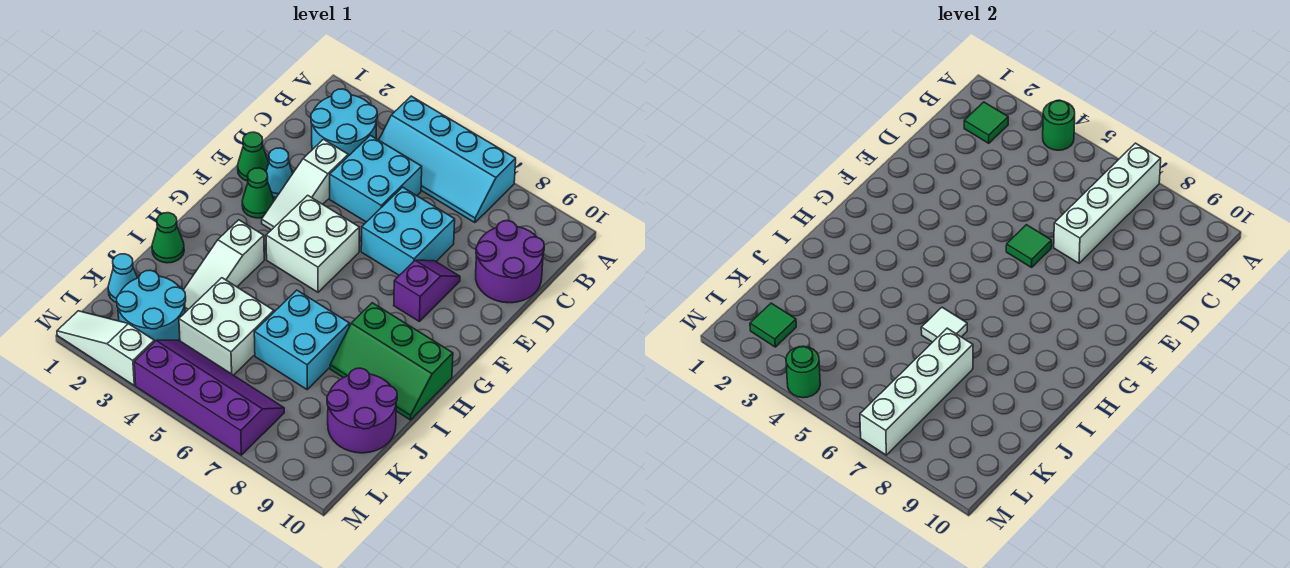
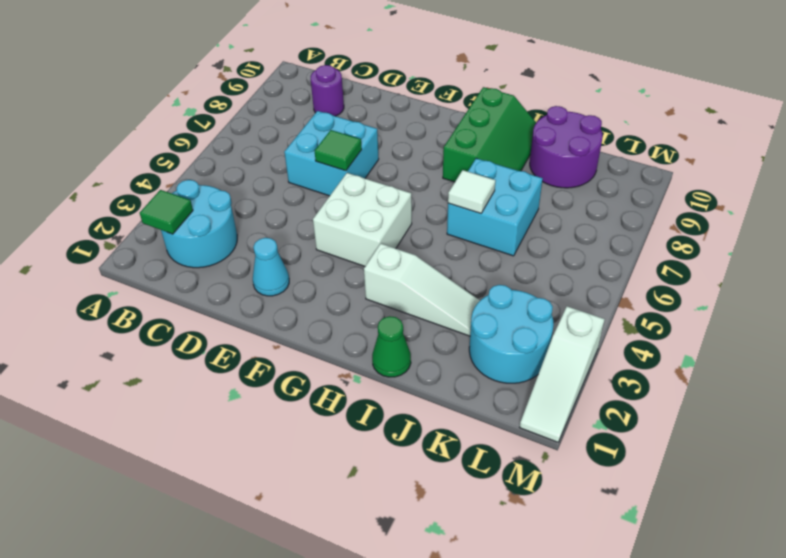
purple 1x1 round brick [311,65,344,116] -> purple 2x2 round brick [476,221,544,303]
none -> cyan 2x4 slope [379,96,516,223]
none -> cyan 2x2 brick [330,135,422,222]
none -> white 1x3 slope [262,139,348,230]

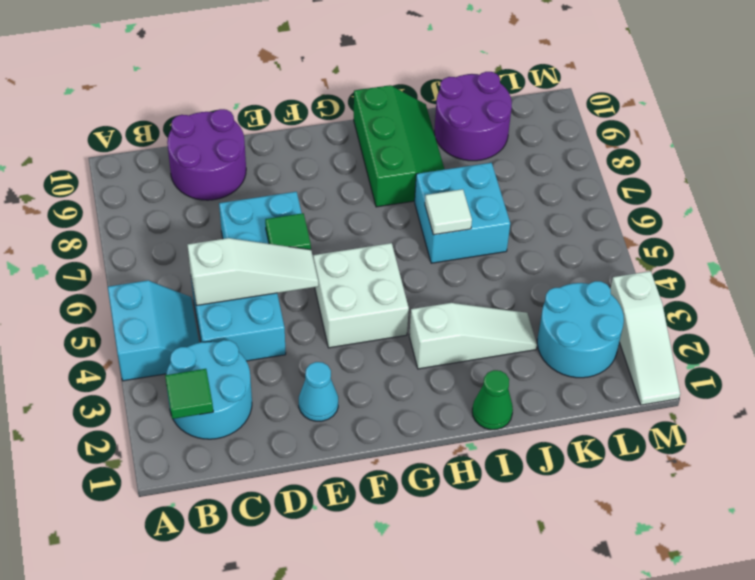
cyan 2x2 slope [108,280,199,381] -> cyan 2x4 slope [379,96,516,223]
white 1x3 slope [188,238,318,306] -> white 1x3 slope moved to [262,139,348,230]
none -> green 1x1 cone [238,132,269,181]
none -> purple 1x2 slope [394,260,460,321]
none -> green 1x1 cone [242,168,274,218]

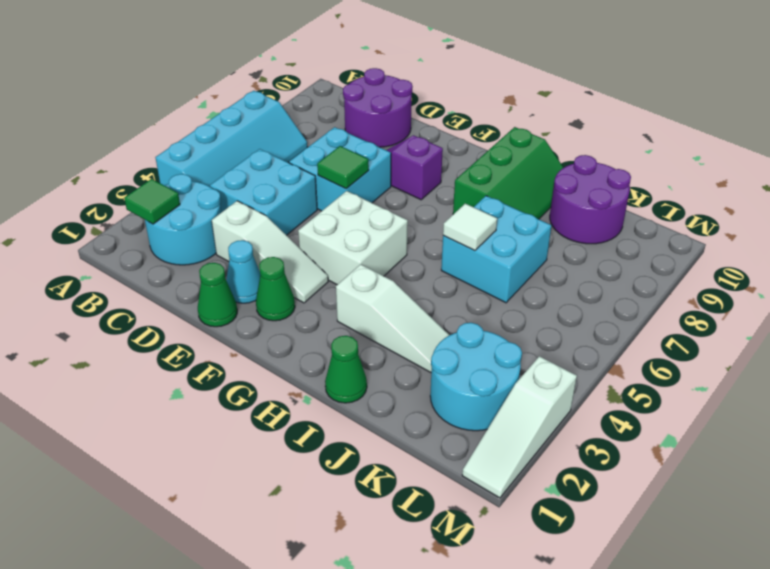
none -> white 2x2 brick [179,278,274,375]
none -> cyan 1x1 cone [108,254,137,303]
none -> purple 2x4 slope [134,340,284,455]

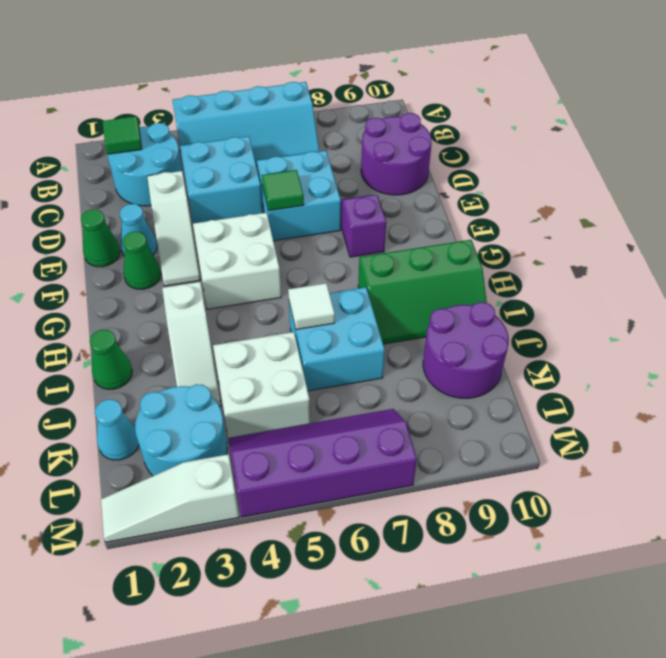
none -> green 1x1 round brick [1043,101,1075,150]
none -> white 1x4 brick [1054,143,1161,263]
none -> white 1x4 brick [860,328,973,455]

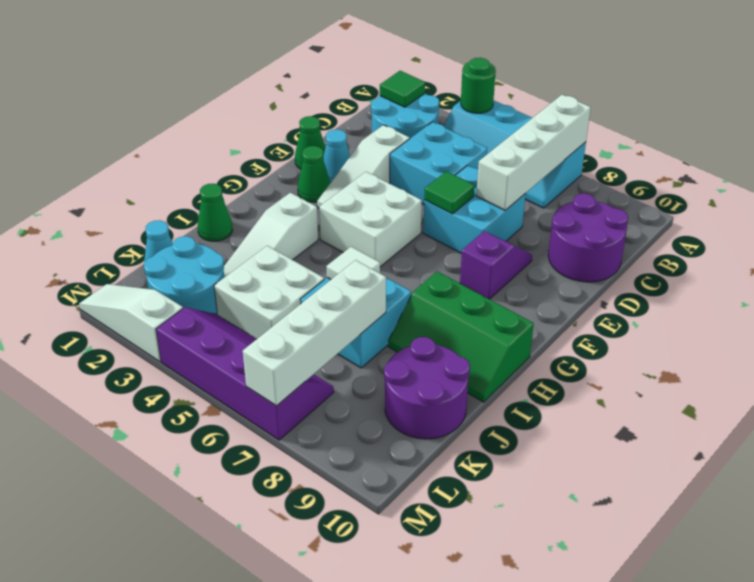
none -> green 1x1 tile [750,303,796,347]
none -> green 1x1 round brick [786,346,820,398]

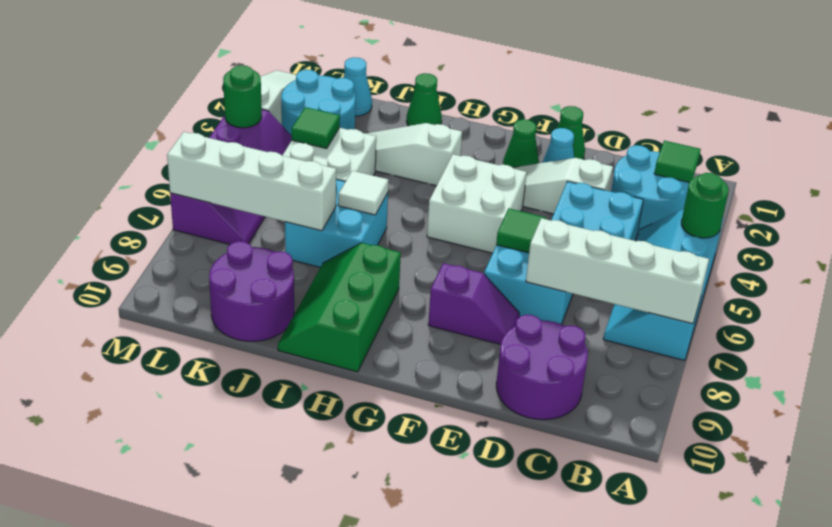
green 1x1 tile [292,107,340,149] -> green 1x1 tile moved to [750,303,796,347]

